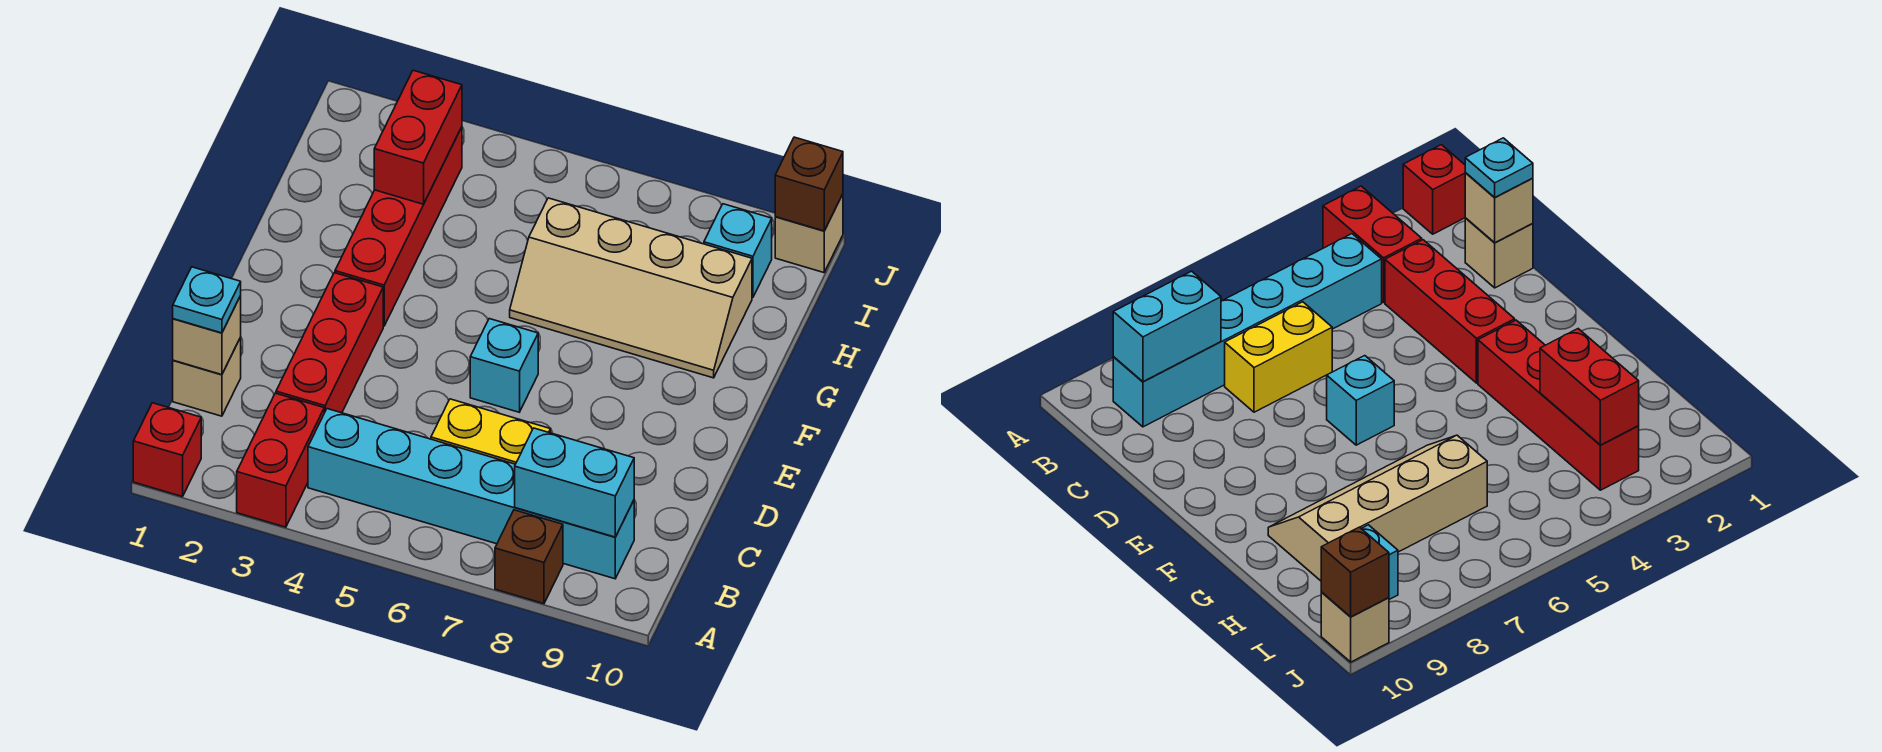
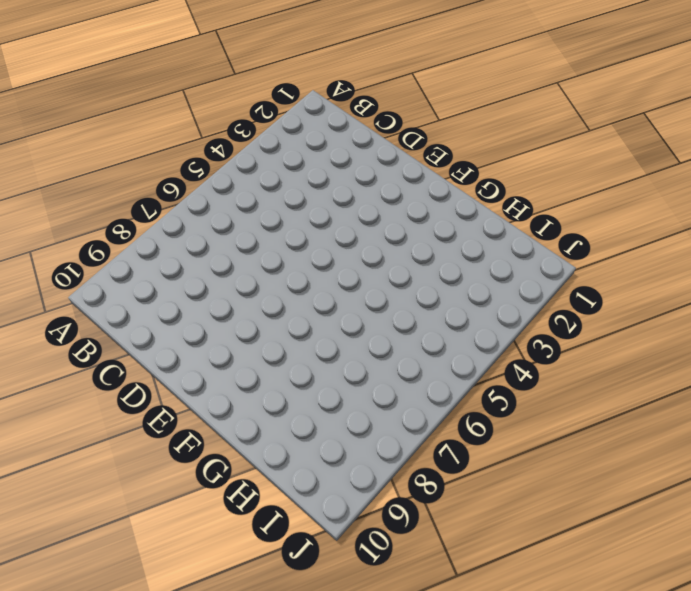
none -> red 1x1 brick [133,403,201,497]
none -> red 1x2 brick [237,393,324,527]
none -> brown 1x1 brick [495,510,563,604]

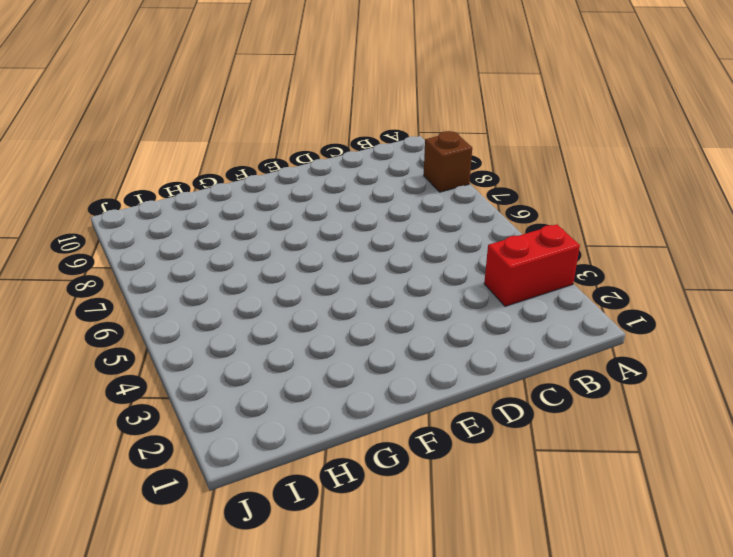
none -> red 1x1 brick [133,403,201,497]
none -> cyan 1x6 brick [308,409,634,579]
none -> tan 1x1 brick [173,338,241,416]

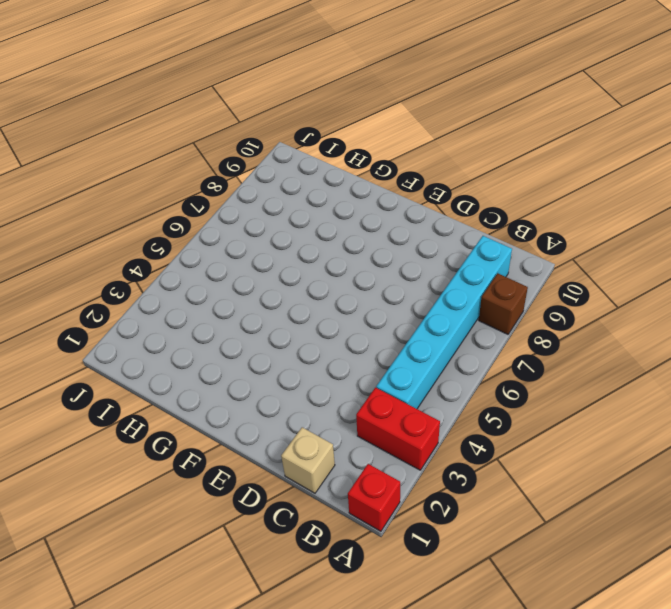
none -> red 1x3 brick [276,273,383,413]
none -> yellow 1x2 brick [431,399,551,464]
none -> cyan 1x1 brick [470,319,538,412]

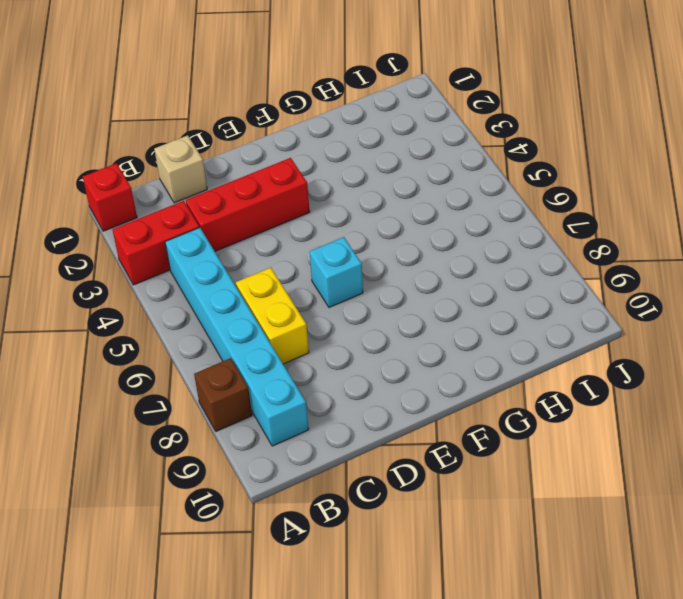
none -> red 1x4 brick [335,127,462,326]
none -> tan 2x4 slope [510,198,752,378]
none -> cyan 1x1 brick [704,204,772,298]

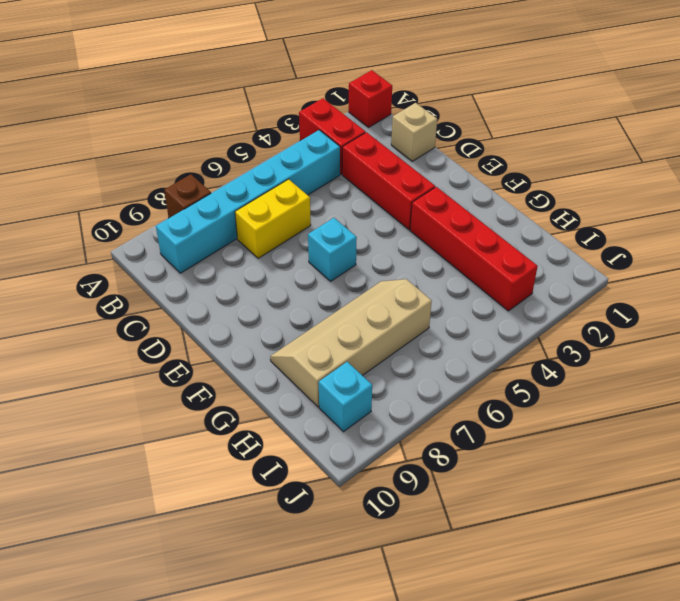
none -> tan 1x1 brick [775,194,843,273]
none -> cyan 1x2 brick [515,428,634,537]
none -> tan 1x1 brick [173,296,241,375]

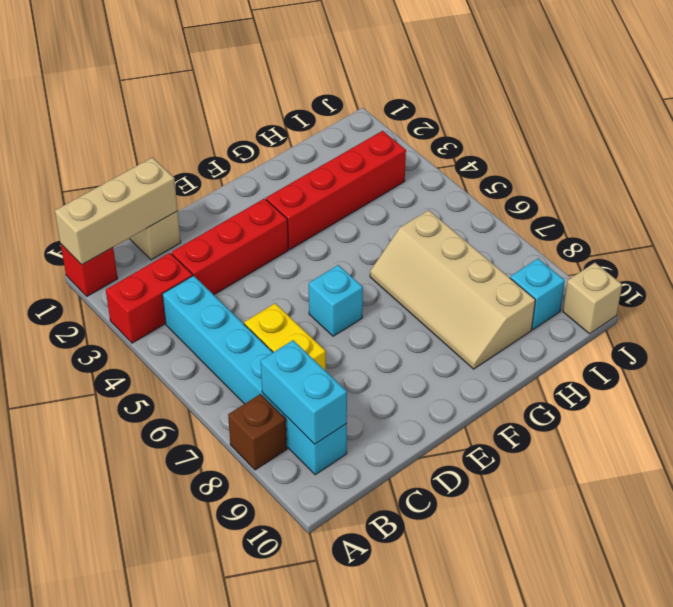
tan 1x3 brick [55,158,178,265] -> tan 1x1 brick [173,296,241,375]
none -> red 1x2 brick [374,70,462,204]
none -> brown 1x1 brick [775,137,843,231]
none -> cyan 1x1 plate [173,267,241,333]

